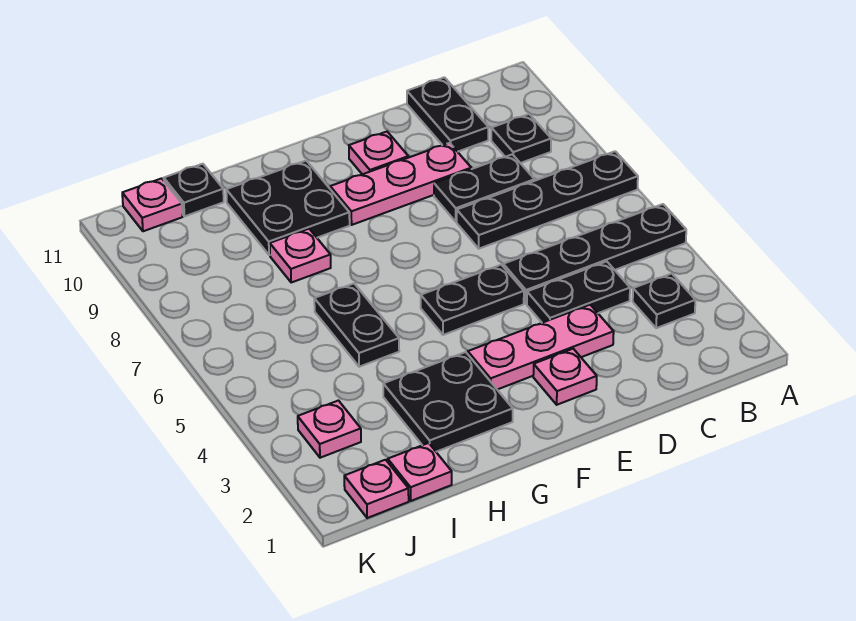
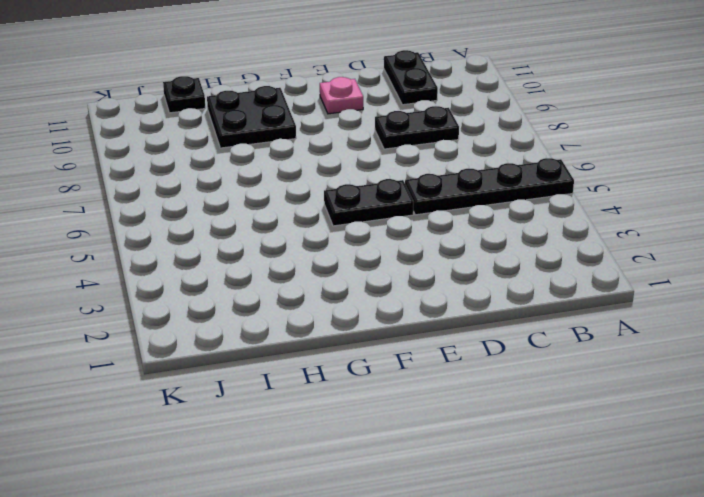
none -> black 1x4 plate [457,151,638,249]
none -> black 1x1 plate [633,274,695,328]
none -> black 1x1 plate [491,114,551,163]

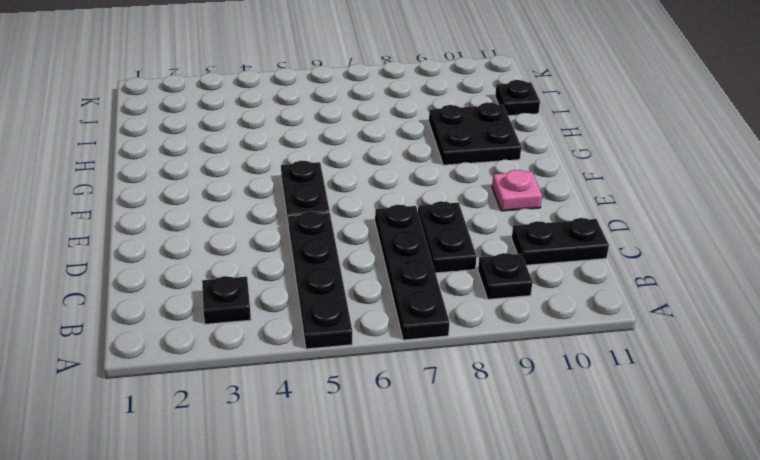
none -> black 1x2 plate [527,261,630,323]
none -> pink 1x3 plate [468,305,614,390]
none -> pink 1x3 plate [330,143,471,225]

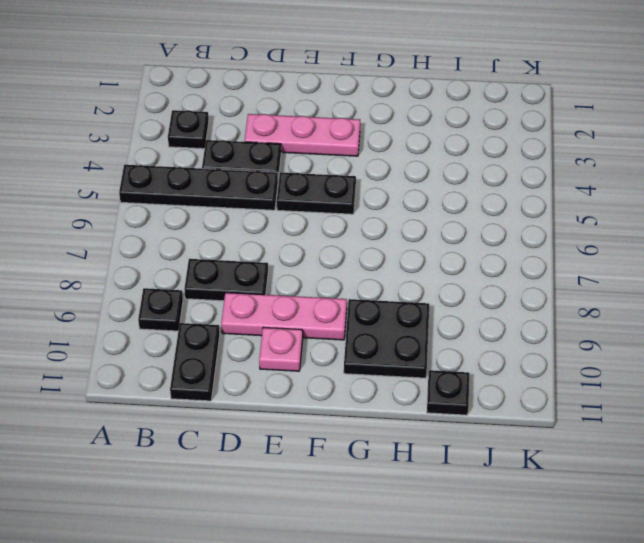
none -> black 1x4 plate [457,151,638,249]
none -> pink 1x1 plate [533,349,597,405]
none -> black 2x2 plate [383,352,513,452]

